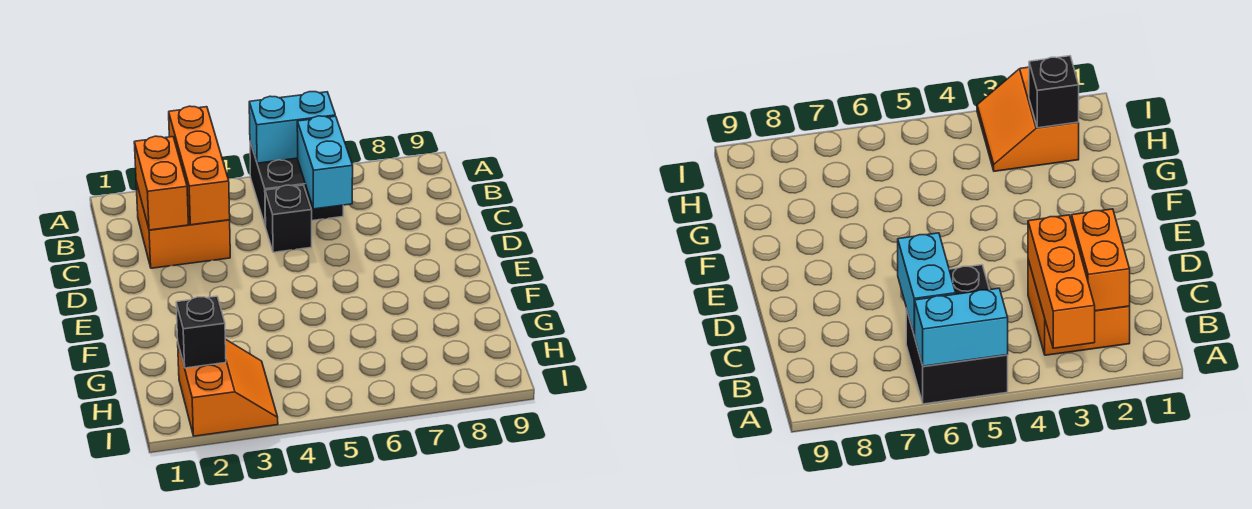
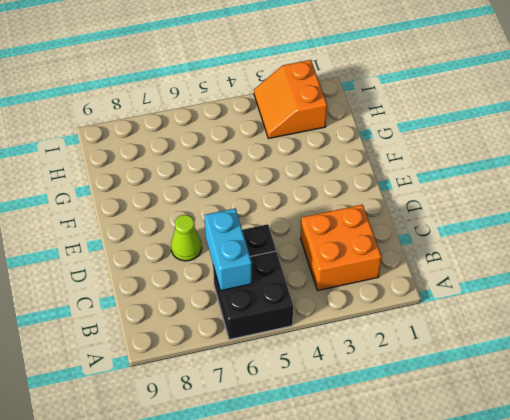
lime 1x1 cone [171,215,202,261] -> none
none -> orange 1x3 brick [169,106,230,225]
none -> cyan 1x2 brick [249,92,335,163]

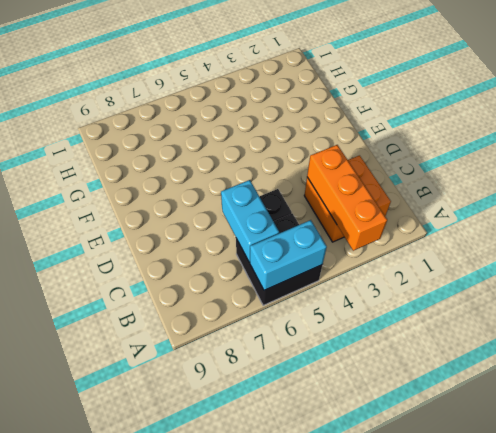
none -> orange 2x2 slope [178,339,278,436]
none -> orange 1x2 brick [134,136,188,230]

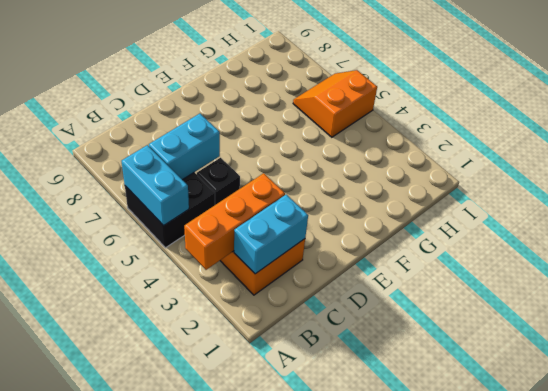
cyan 1x2 brick [234,195,308,274] -> orange 1x2 brick [134,136,188,230]
orange 2x2 slope [293,70,377,137] -> orange 2x2 slope moved to [178,339,278,436]
none -> black 1x1 brick [176,296,226,368]

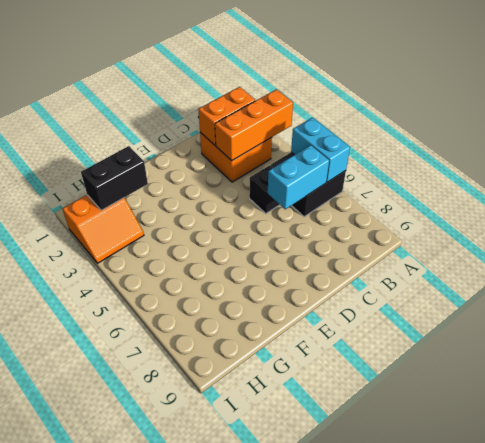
black 1x2 brick [81,146,148,210] -> black 1x1 brick [176,296,226,368]

